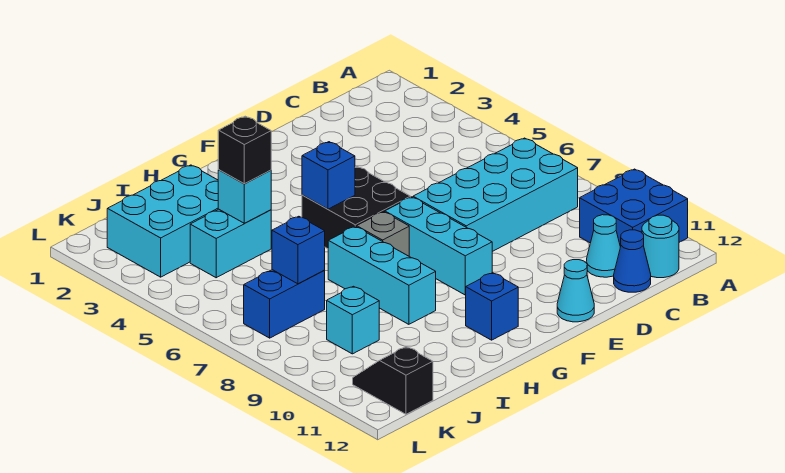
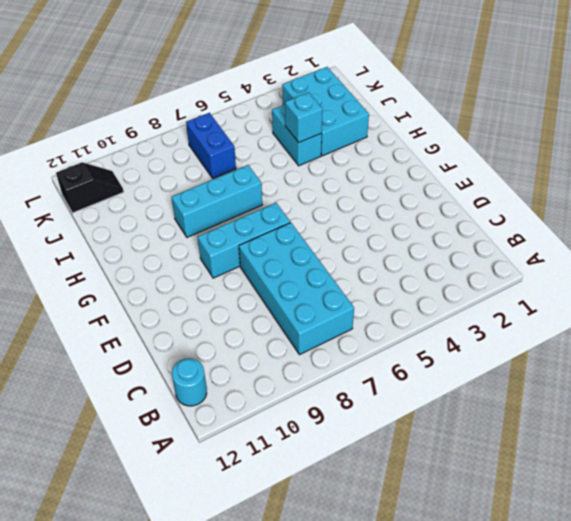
none -> blue 2x2 brick [580,169,688,247]
none -> cyan 1x1 cone [586,215,620,277]
none -> blue 1x1 cone [614,230,651,292]

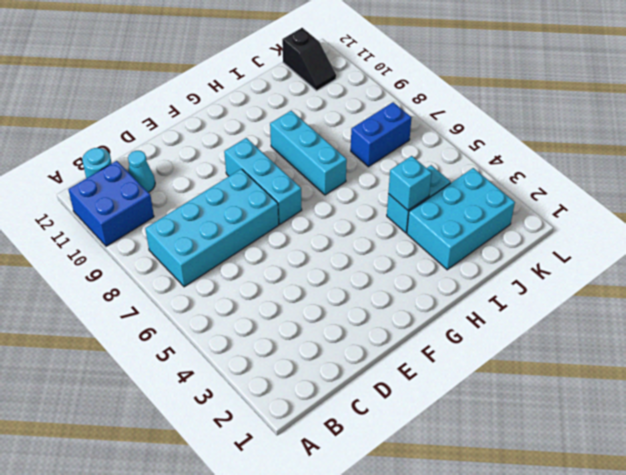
none -> blue 1x1 cone [614,230,651,292]
none -> cyan 1x1 cone [557,260,594,322]
none -> black 2x2 brick [302,167,410,249]

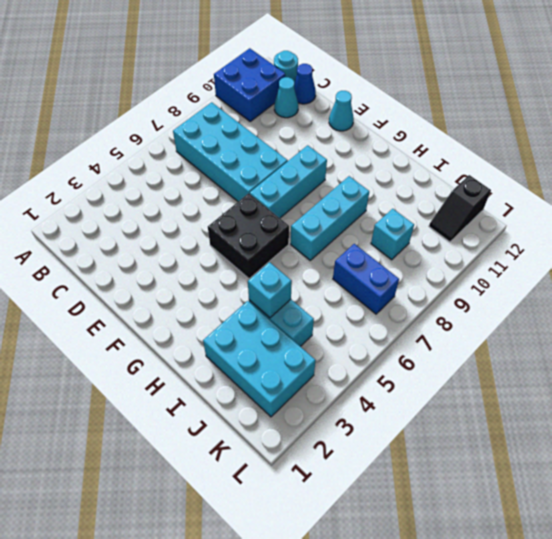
none -> grey 1x1 brick [357,212,409,256]
none -> blue 1x1 brick [466,272,518,340]
none -> blue 1x1 brick [302,142,355,209]

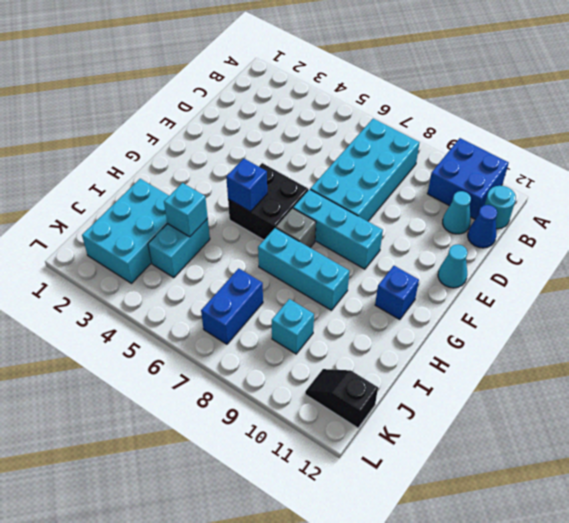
none -> blue 1x1 brick [272,216,325,284]
none -> black 1x1 brick [218,116,271,184]

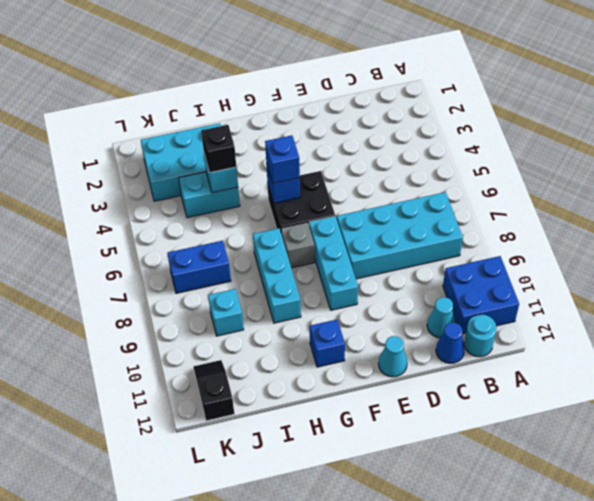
blue 1x1 brick [265,135,300,183] -> blue 1x1 brick moved to [272,216,325,284]

